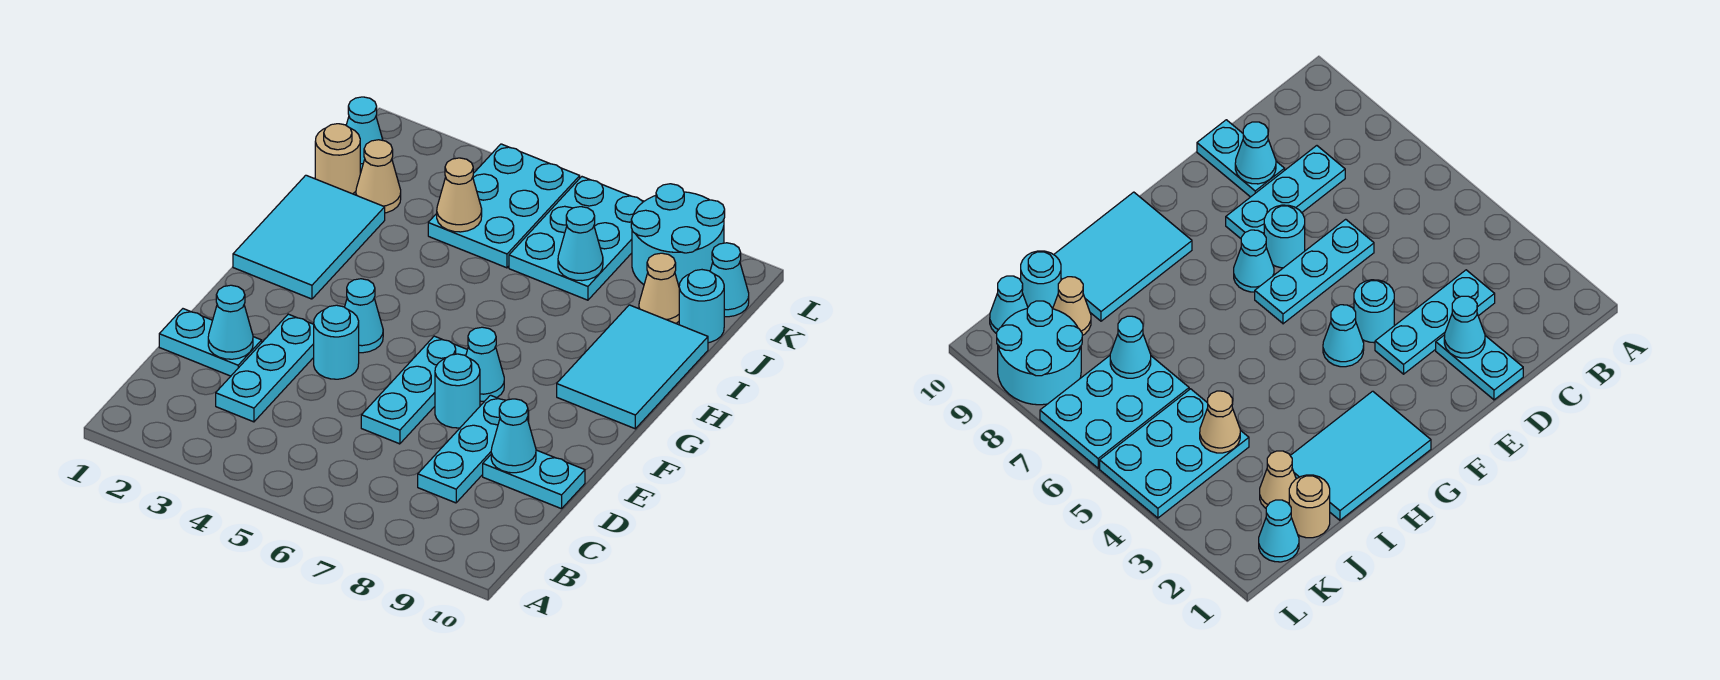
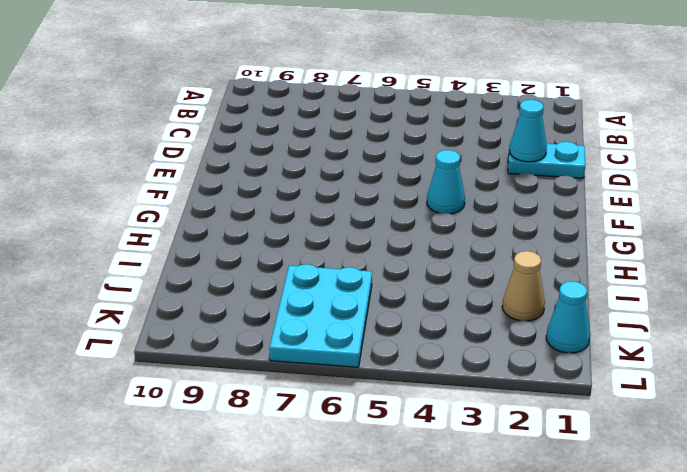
none -> cyan 1x3 plate [216,314,314,422]
none -> cyan 1x3 plate [418,395,529,503]
none -> cyan 1x3 plate [361,336,467,444]

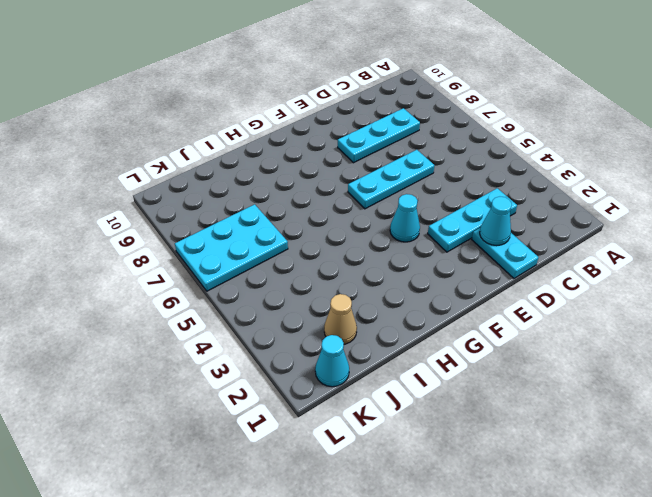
none -> cyan 1x2 plate [483,450,585,509]
none -> cyan 1x1 round brick [314,305,359,379]
none -> cyan 1x1 round brick [435,354,480,428]

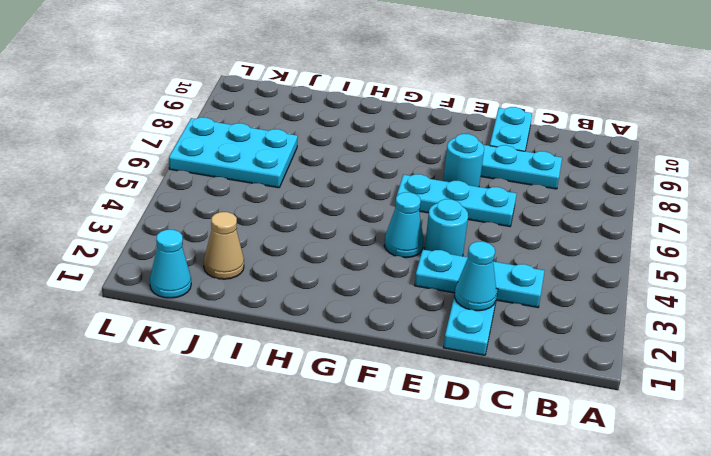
none -> cyan 1x1 cone [466,327,504,401]
none -> cyan 2x3 tile [233,175,385,299]
none -> cyan 2x3 tile [557,305,708,429]

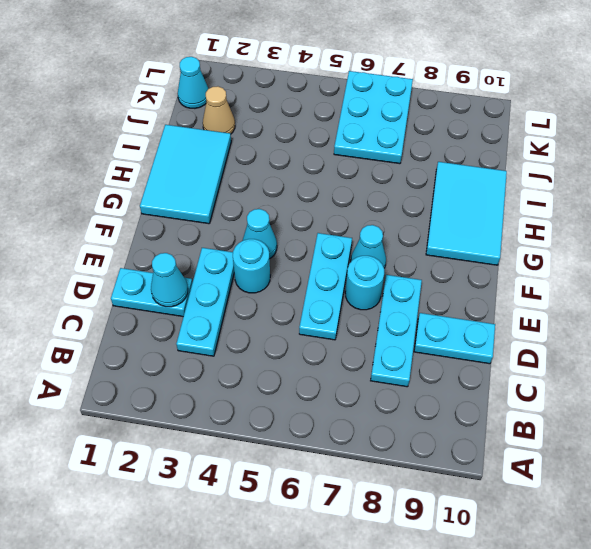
none -> tan 1x1 round brick [315,124,360,194]
none -> cyan 2x3 plate [428,144,580,268]
none -> tan 1x1 cone [639,253,679,323]

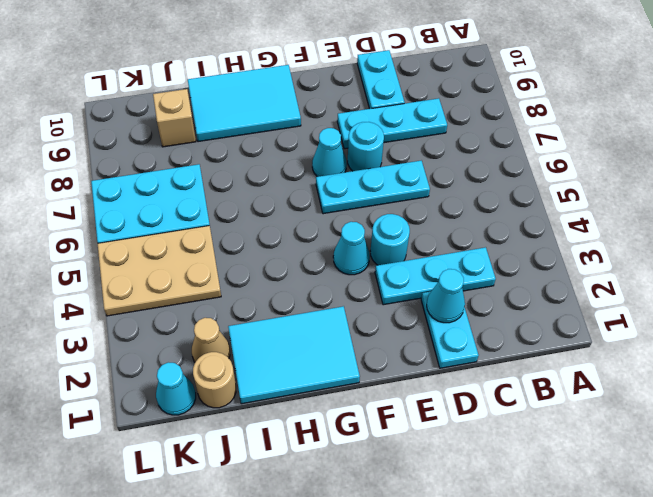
tan 2x3 plate [98,226,221,316] -> cyan 2x3 plate [428,144,580,268]
tan 1x1 brick [153,89,196,147] -> tan 1x1 cone [639,253,679,323]
none -> cyan 1x1 round brick [679,270,724,343]
none -> cyan 2x2 round brick [631,184,725,286]
none -> cyan 1x1 cone [710,243,749,317]

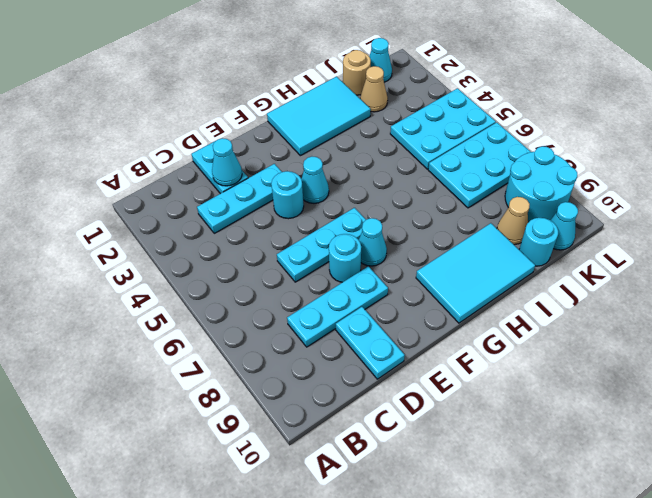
none -> cyan 1x1 cone [491,399,536,473]
none -> tan 1x1 cone [437,158,482,232]
none -> cyan 1x1 cone [558,207,603,281]

